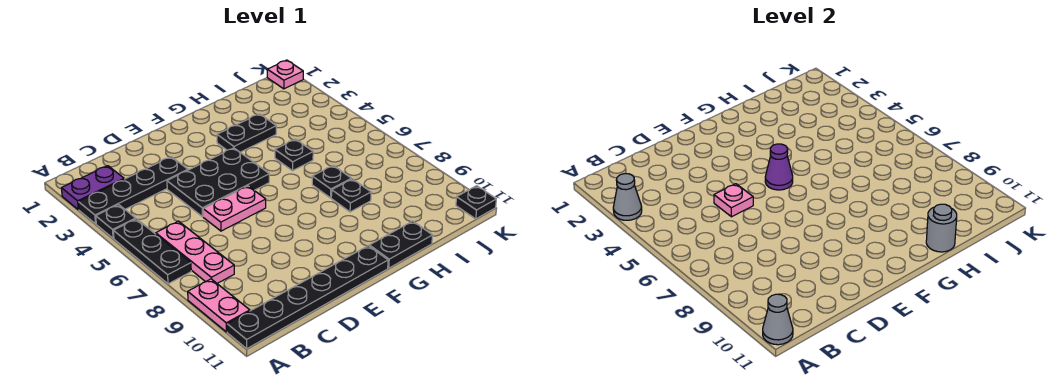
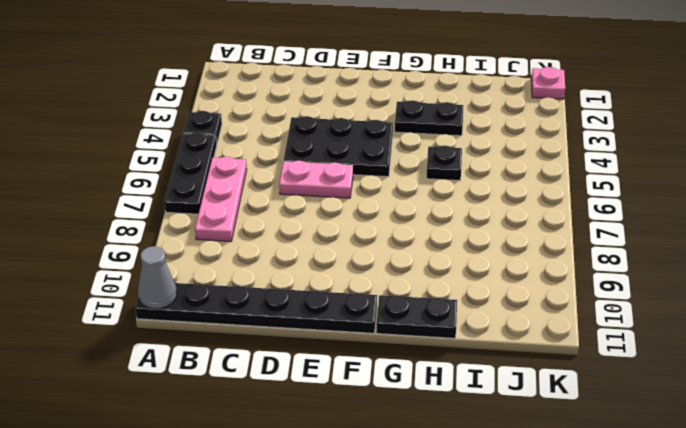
none -> purple 1x2 plate [61,166,124,210]
none -> black 1x4 plate [78,157,188,224]
none -> pink 1x2 plate [188,279,250,332]

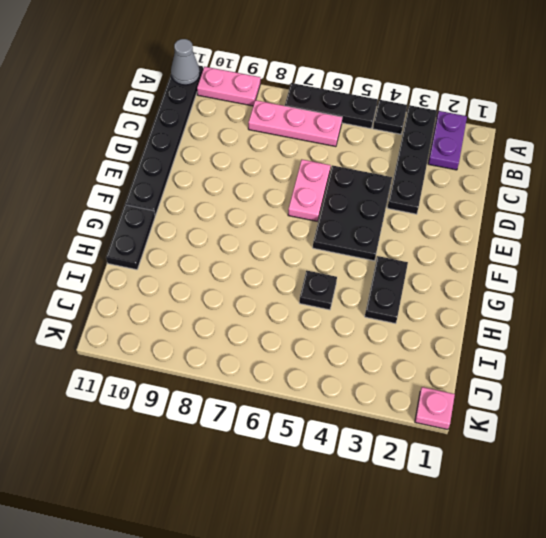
none -> black 1x1 plate [312,166,351,198]
none -> black 1x1 plate [331,179,371,212]
none -> black 1x1 plate [456,186,496,219]

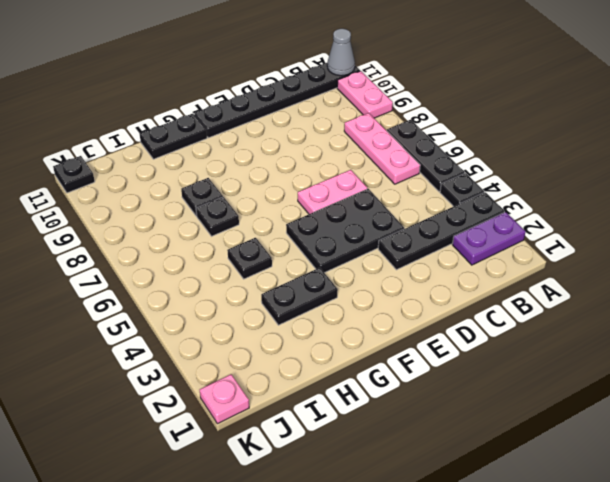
none -> grey 1x1 cone [613,174,642,220]
none -> pink 1x1 plate [714,184,753,217]
none -> purple 1x1 cone [765,144,793,190]

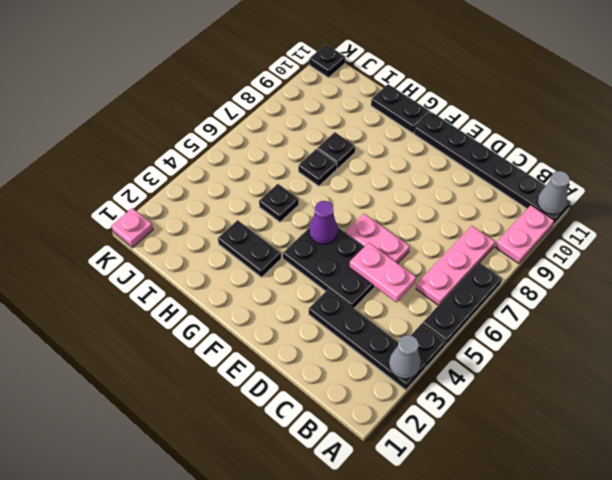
pink 1x2 plate [349,243,416,302] -> pink 1x1 plate [714,184,753,217]
none -> purple 1x2 plate [61,166,124,210]
none -> grey 1x1 round brick [926,204,957,252]

